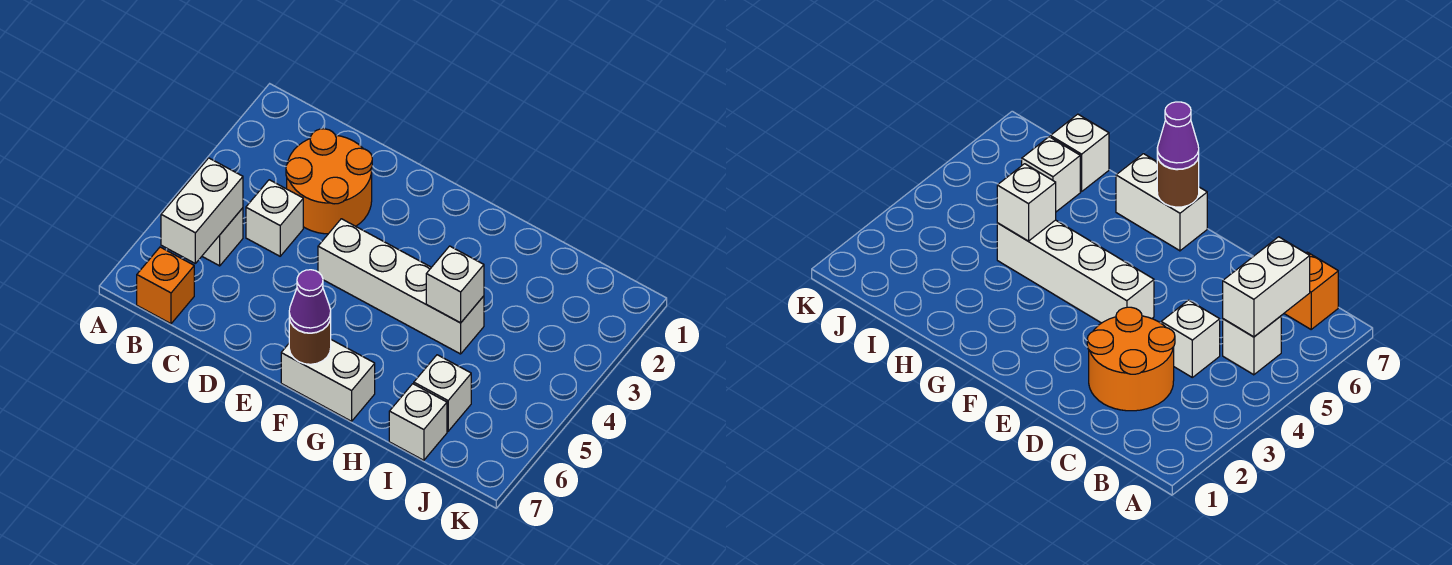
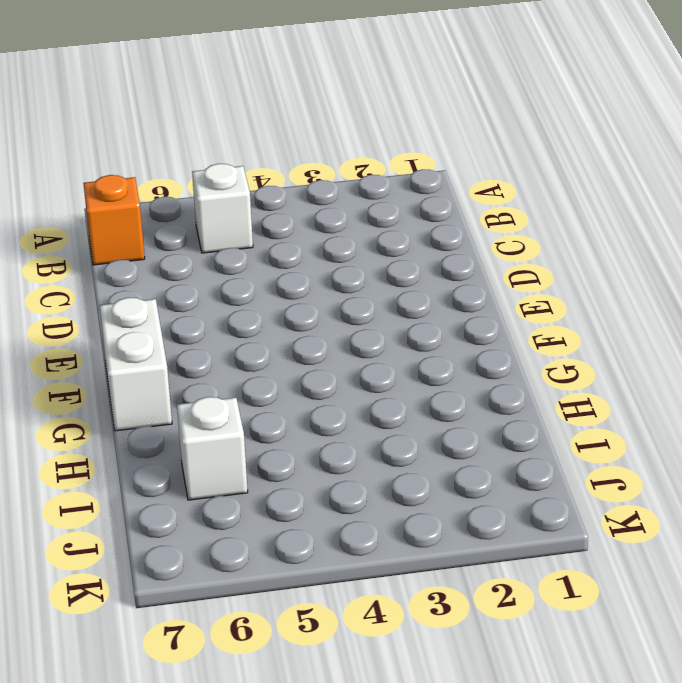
none -> orange 2x2 round brick [286,129,372,234]
none -> white 1x1 brick [246,180,303,256]
none -> white 1x4 brick [318,219,484,354]

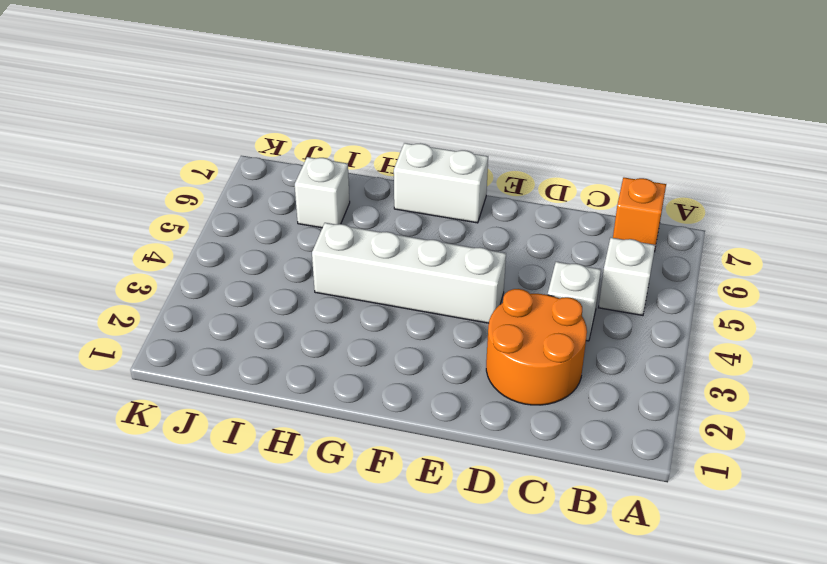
none -> white 1x1 brick [389,384,447,460]
none -> white 1x2 brick [161,158,243,263]
none -> brown 1x1 round brick [289,318,331,364]

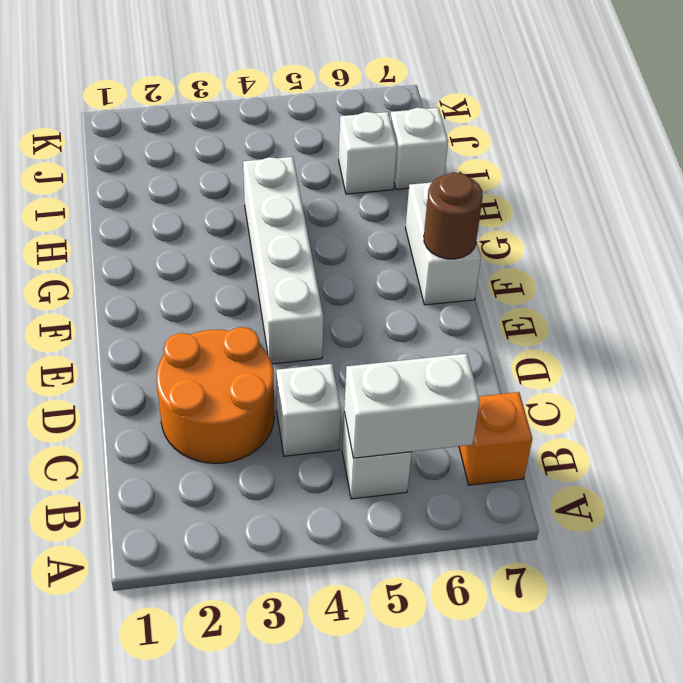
none -> white 1x1 brick [426,246,484,323]
none -> purple 1x1 cone [289,270,331,333]

